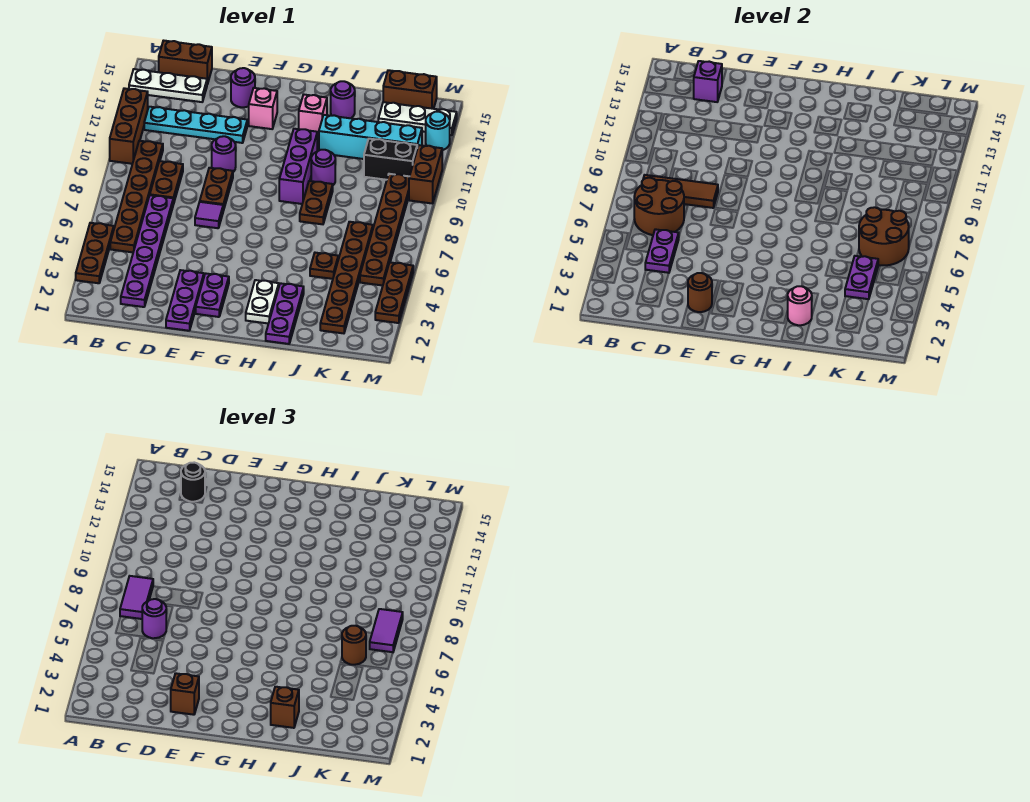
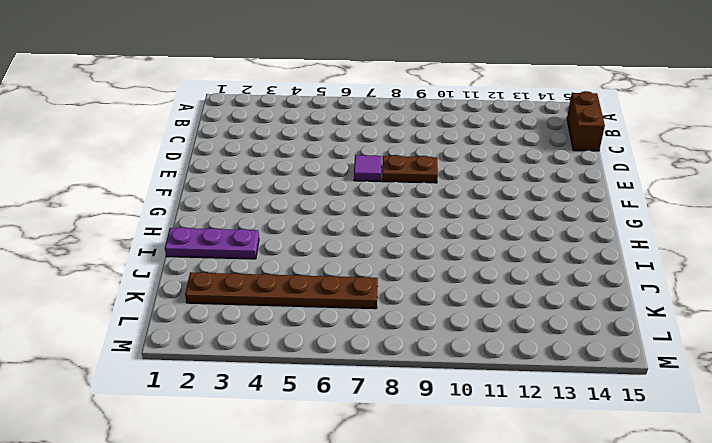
none -> brown 1x3 plate [76,223,114,283]
none -> brown 1x3 brick [110,88,148,164]
none -> white 1x3 plate [129,69,207,102]
none -> brown 1x6 plate [110,141,163,252]

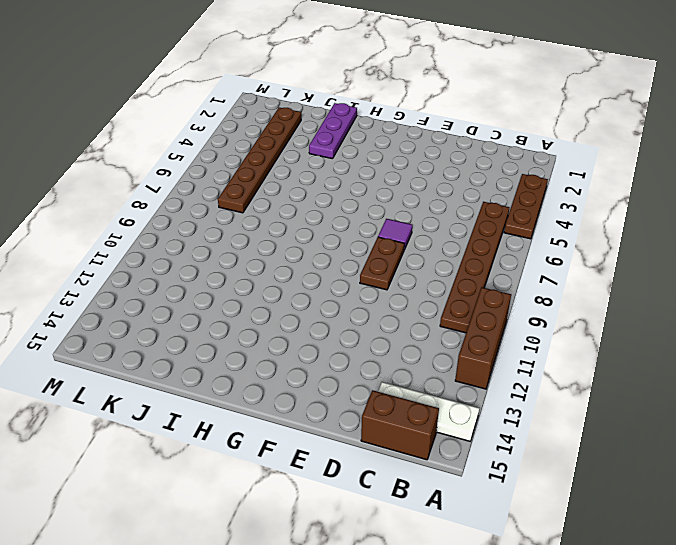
none -> cyan 1x4 plate [144,107,247,143]
none -> purple 1x6 plate [121,195,173,307]
none -> brown 1x2 plate [150,161,183,204]
none -> purple 1x3 plate [166,270,204,331]

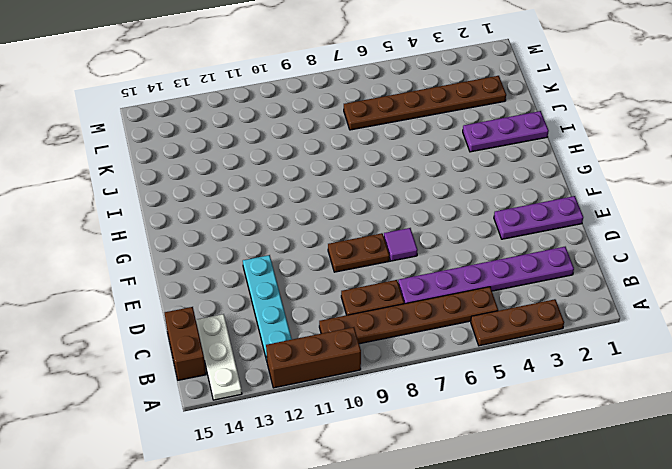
none -> purple 1x1 round brick [212,136,236,172]
none -> purple 1x1 round brick [231,68,255,107]
none -> purple 1x2 plate [196,273,229,317]
none -> pink 1x1 brick [249,88,277,129]

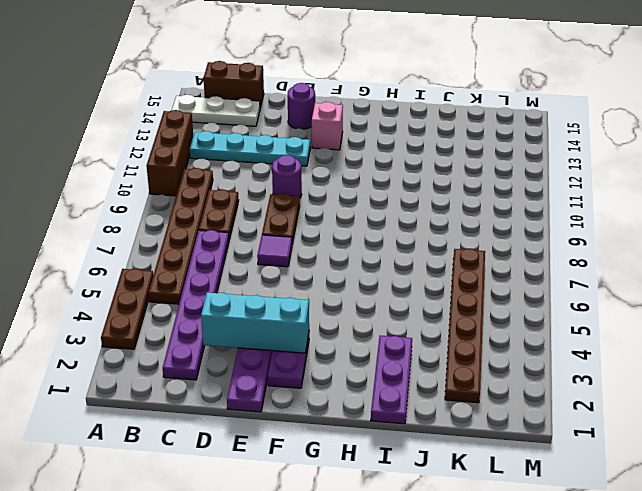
cyan 1x3 brick [201,293,309,353] -> none
none -> white 1x2 plate [246,280,279,324]
none -> purple 1x3 brick [279,129,317,204]
none -> pink 1x1 brick [299,95,327,135]
none -> brown 1x2 plate [300,181,333,224]

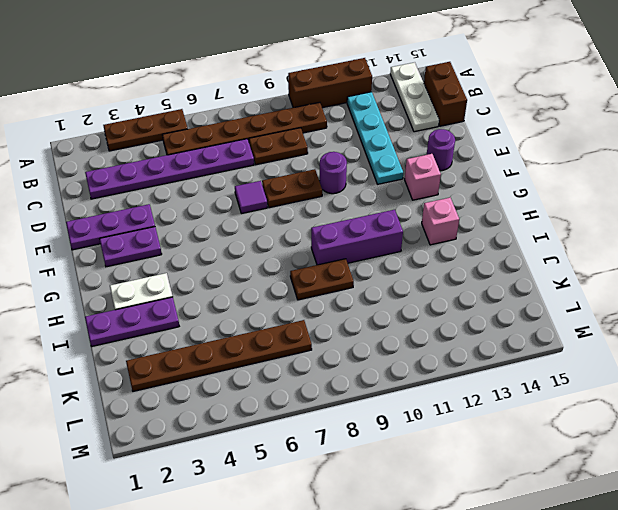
none -> purple 1x1 round brick [311,150,335,185]
none -> cyan 1x4 brick [319,115,422,159]
none -> purple 1x1 round brick [331,81,355,118]
none -> brown 1x1 plate [310,253,338,279]

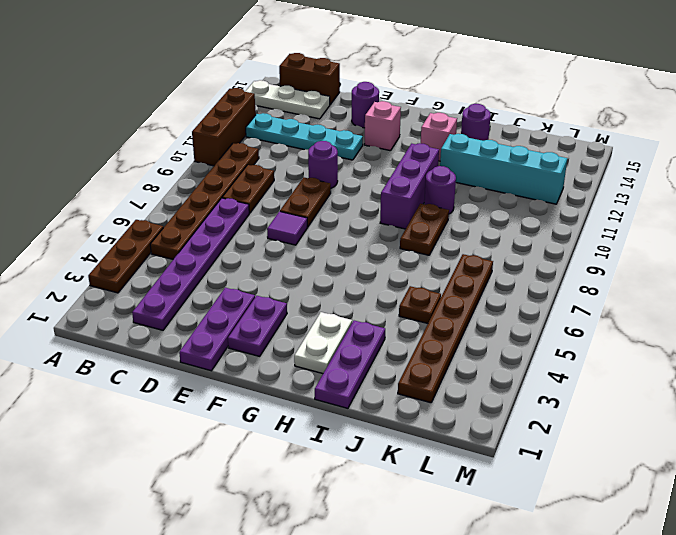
none -> black 1x2 brick [364,139,417,180]
none -> white 1x3 plate [378,102,457,135]
none -> brown 1x2 brick [383,70,437,109]
none -> brown 1x6 plate [360,174,409,286]

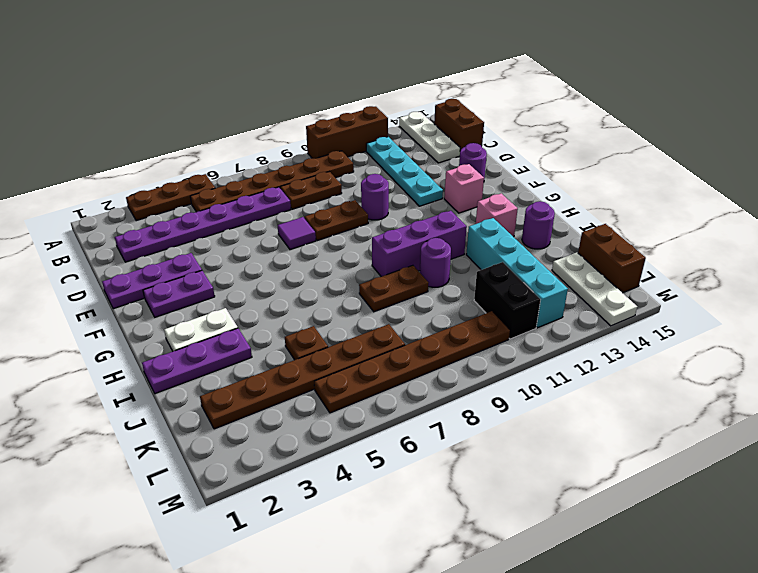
none -> brown 1x3 plate [375,263,413,323]
none -> brown 1x2 brick [409,145,442,204]
none -> cyan 1x1 round brick [426,112,450,150]
none -> brown 2x2 round brick [634,178,684,235]

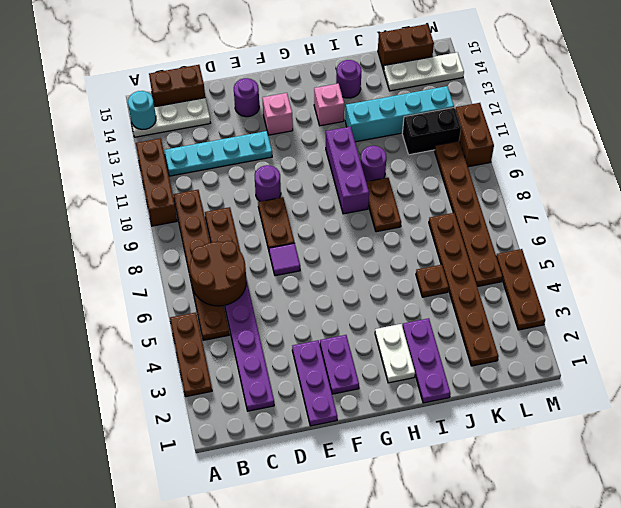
cyan 1x1 round brick [128,91,156,130] -> cyan 1x1 round brick moved to [426,112,450,150]
none -> brown 1x3 tile [643,175,718,208]
none -> purple 1x2 plate [645,229,679,273]
none -> purple 1x1 brick [694,61,722,102]
none -> brown 1x1 round brick [688,273,712,312]

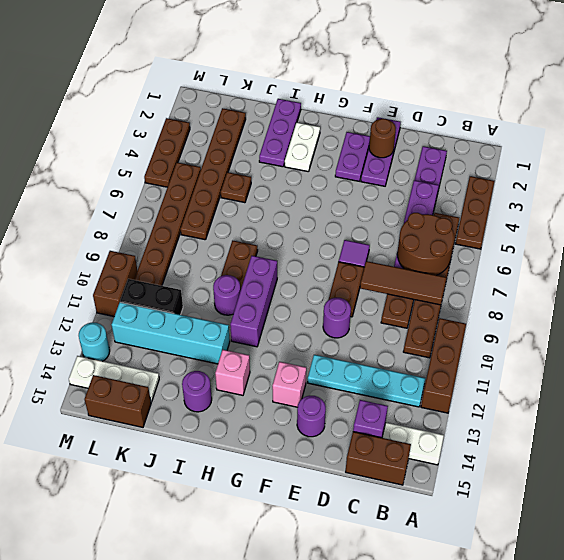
none -> pink 1x1 round brick [788,286,812,325]
none -> purple 1x2 plate [845,256,878,299]
none -> brown 2x2 round brick [859,207,909,265]
none -> purple 1x2 tile [120,576,153,619]

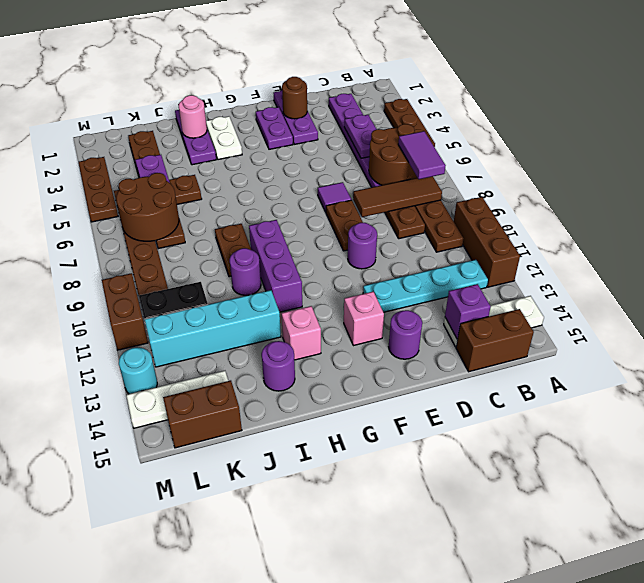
none -> purple 1x1 round brick [142,599,166,638]
none -> black 1x1 round brick [181,463,205,502]
none -> brown 1x1 brick [171,673,199,715]
none -> brown 1x1 brick [271,687,299,728]

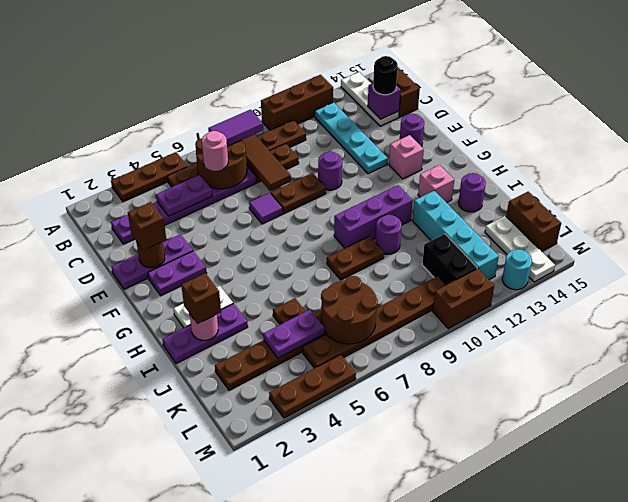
pink 1x1 round brick [202,131,228,171] -> purple 1x1 round brick [142,599,166,638]
none -> brown 1x1 round brick [342,626,366,665]
none -> purple 1x2 tile [370,609,403,652]

